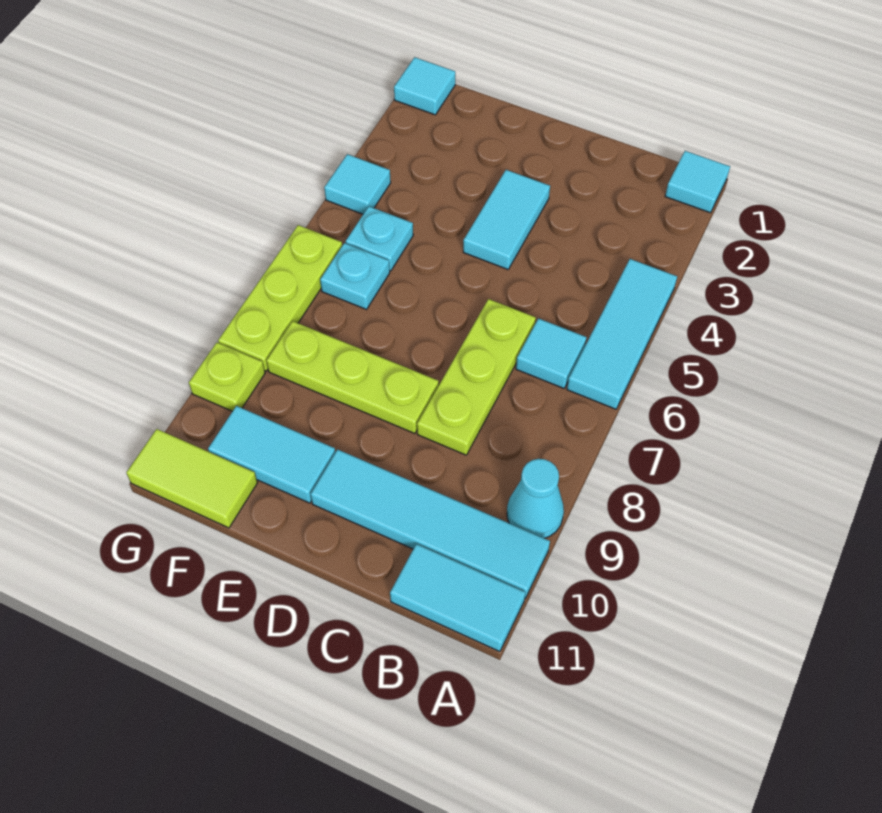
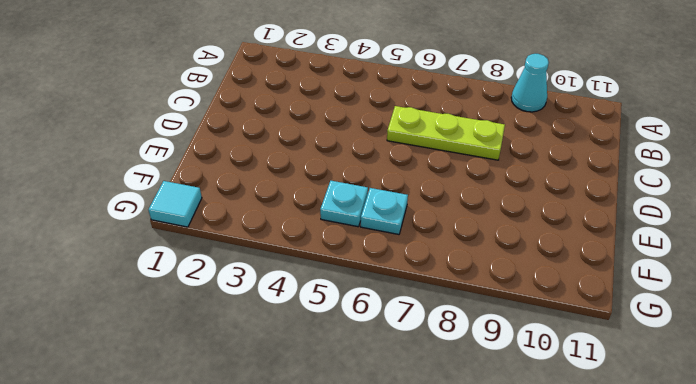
none -> cyan 1x1 tile [665,151,730,213]
none -> cyan 1x3 tile [567,259,677,409]
none -> cyan 1x4 tile [311,449,550,598]

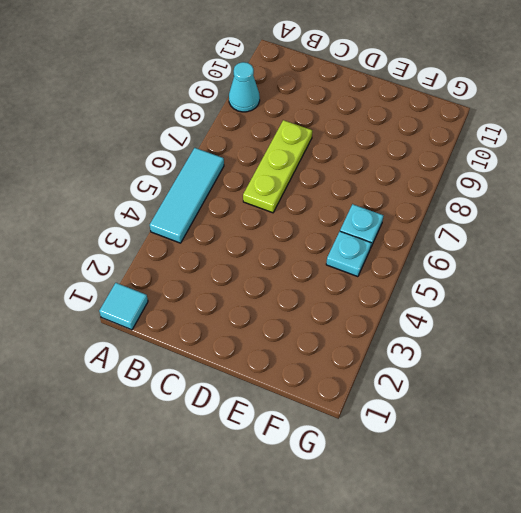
none -> cyan 1x4 tile [311,449,550,598]
none -> cyan 1x2 tile [390,544,525,652]
none -> cyan 1x1 tile [516,318,587,388]

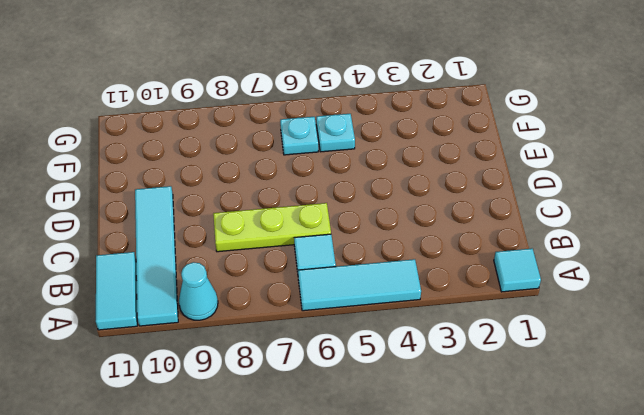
none -> cyan 1x2 tile [463,170,550,269]
none -> lime 1x3 plate [266,321,439,434]
none -> cyan 1x2 tile [208,406,335,503]

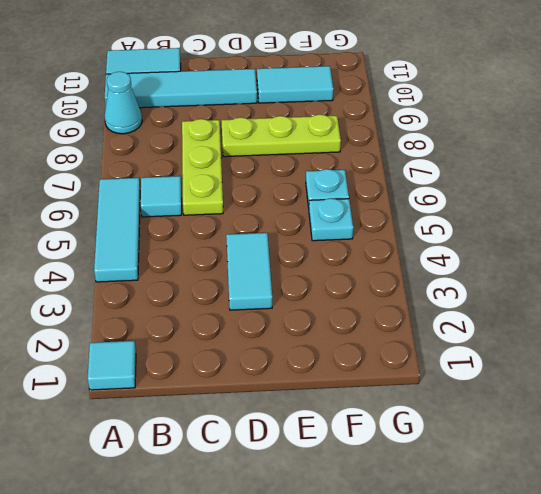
none -> lime 1x2 tile [126,429,257,528]
none -> cyan 1x1 tile [394,57,455,115]
none -> cyan 1x1 tile [324,154,391,214]

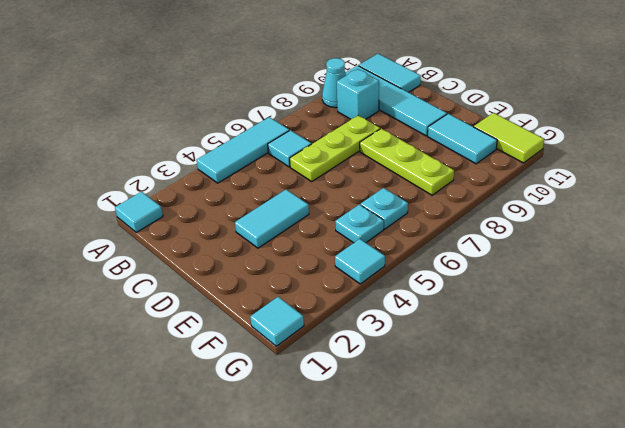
cyan 1x1 brick [337,69,379,119] -> none
none -> lime 1x3 plate [218,225,342,371]
none -> lime 1x1 plate [189,343,265,411]

